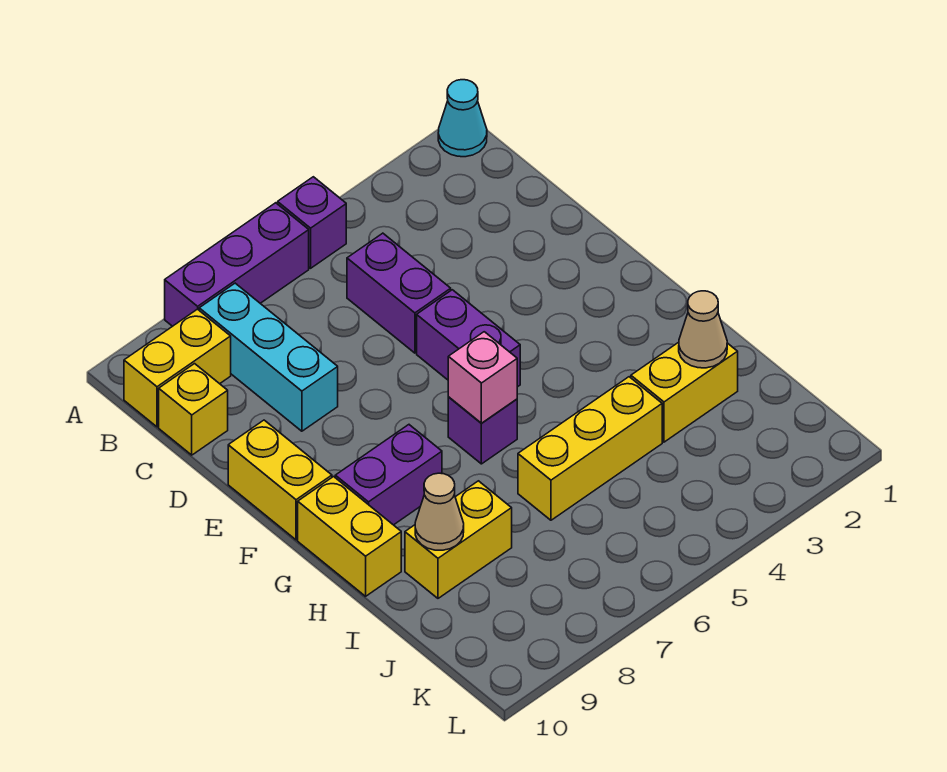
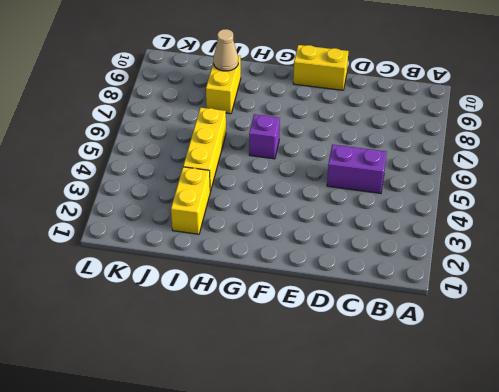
none -> cyan 1x1 cone [438,80,487,157]
none -> purple 1x1 brick [278,177,346,268]
none -> purple 1x3 brick [165,203,309,326]

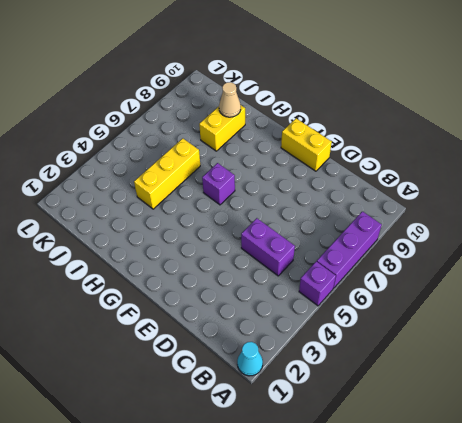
none -> cyan 1x3 brick [199,283,338,431]
none -> yellow 1x2 brick [124,309,231,427]
none -> yellow 1x1 brick [159,364,228,455]

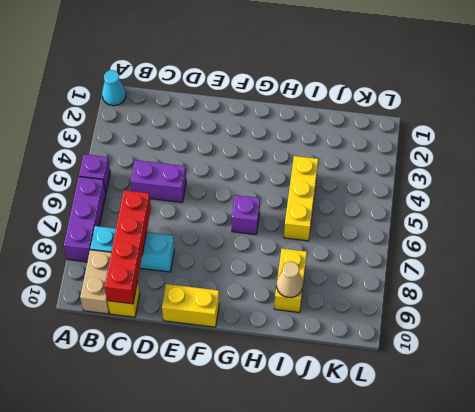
tan 1x2 brick [80,250,111,314] -> yellow 1x2 brick [124,309,231,427]
red 1x4 brick [105,190,151,304] -> none
none -> purple 1x2 brick [417,290,520,387]
none -> purple 1x2 brick [335,425,442,525]
none -> yellow 1x2 brick [298,477,401,596]

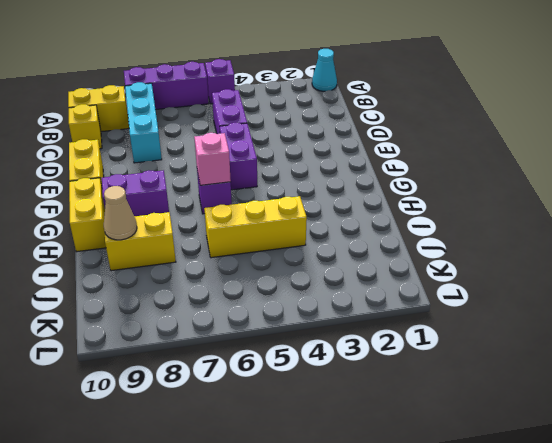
none -> yellow 1x2 brick [631,342,738,442]
none -> tan 1x1 cone [679,291,727,368]

